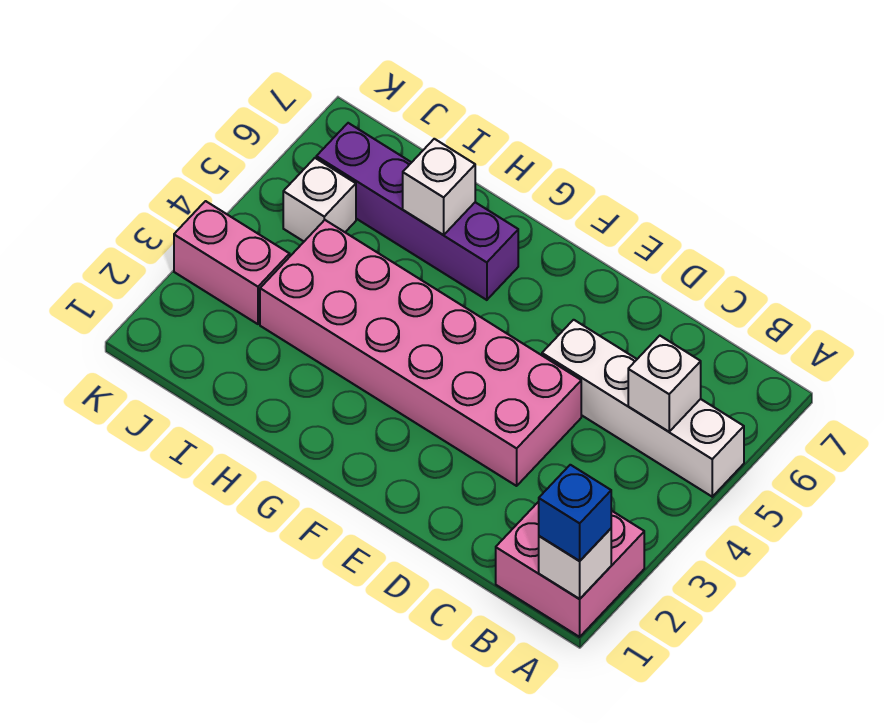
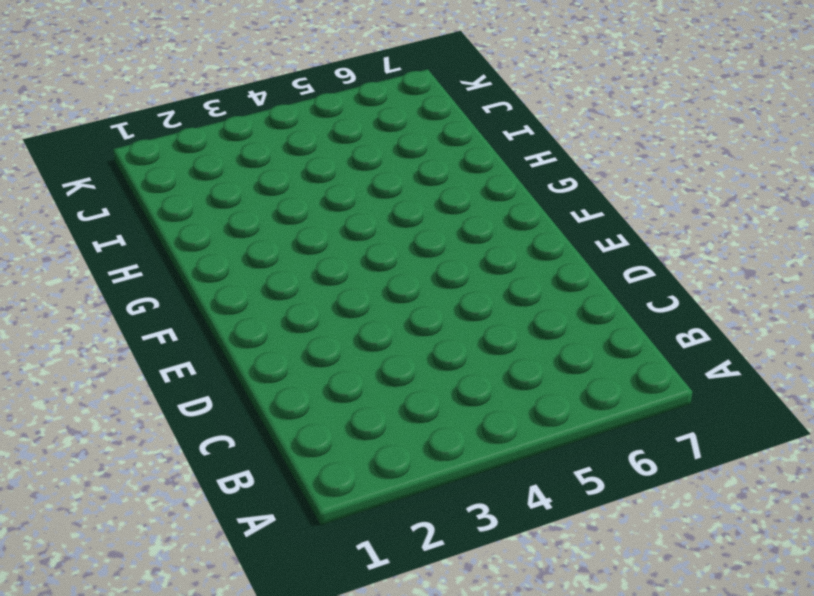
none -> pink 2x2 brick [496,502,644,637]
none -> white 1x4 brick [542,320,744,497]

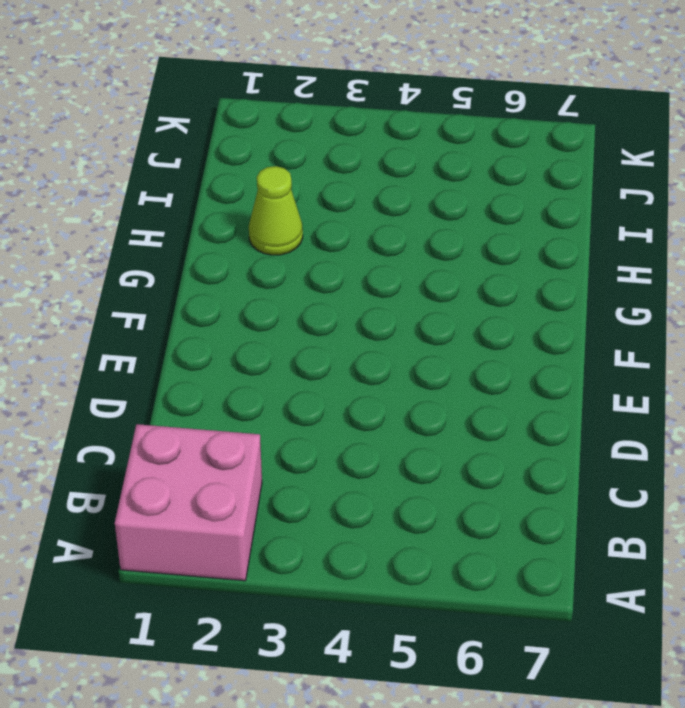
lime 1x1 cone [249,166,303,255] -> none
none -> white 1x4 brick [542,320,744,497]
none -> pink 2x6 brick [260,220,581,486]

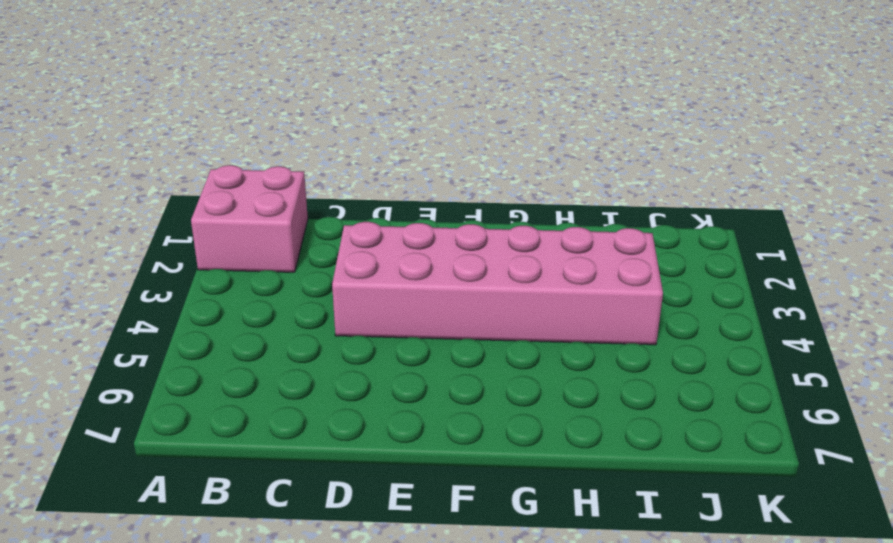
none -> white 1x4 brick [542,320,744,497]
none -> purple 1x4 brick [316,123,518,300]

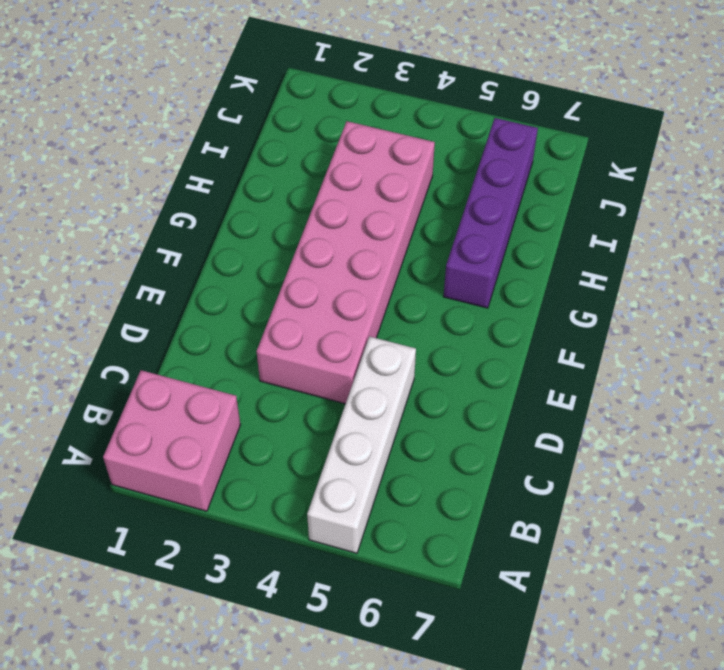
none -> pink 1x2 brick [174,201,290,324]
none -> white 1x1 brick [283,158,356,241]

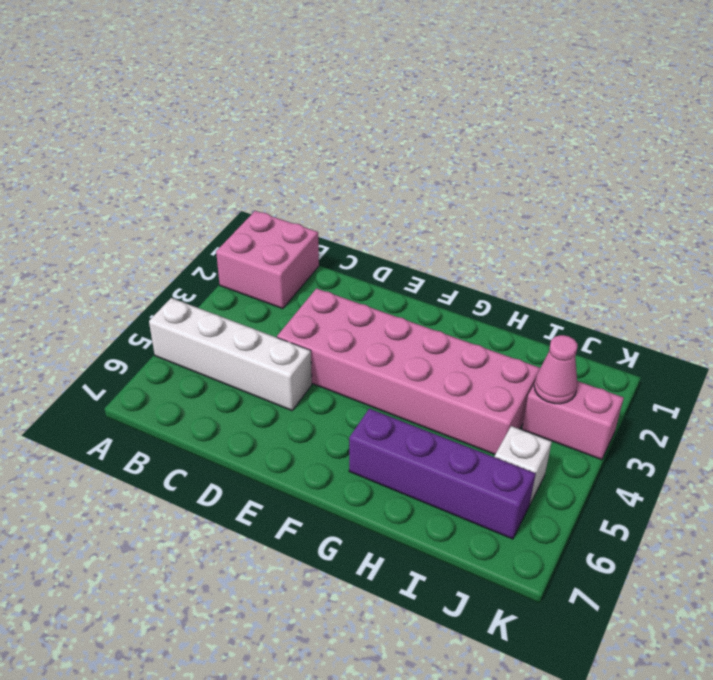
pink 1x1 cone [534,335,578,404] -> none
none -> white 1x1 brick [539,529,611,599]
none -> white 1x1 brick [628,336,701,432]

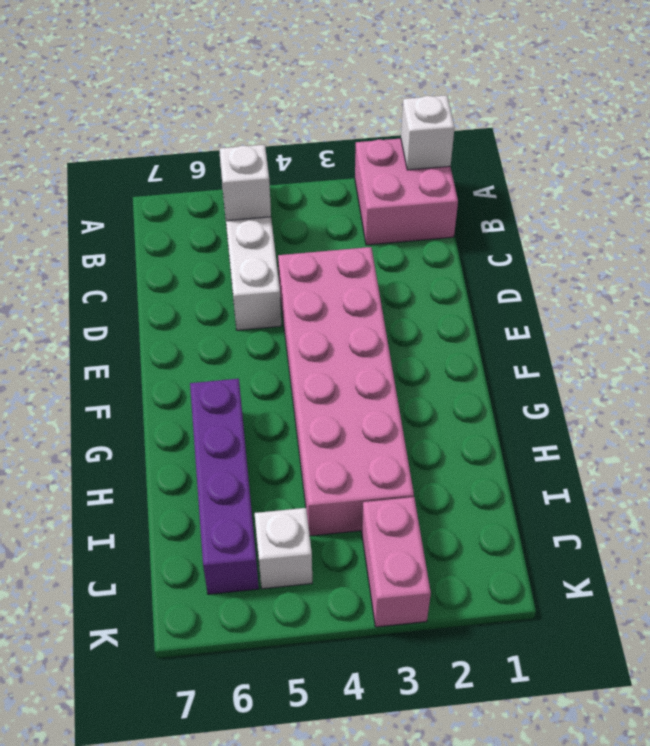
none -> white 1x1 brick [403,139,475,235]
none -> blue 1x1 brick [539,465,611,561]

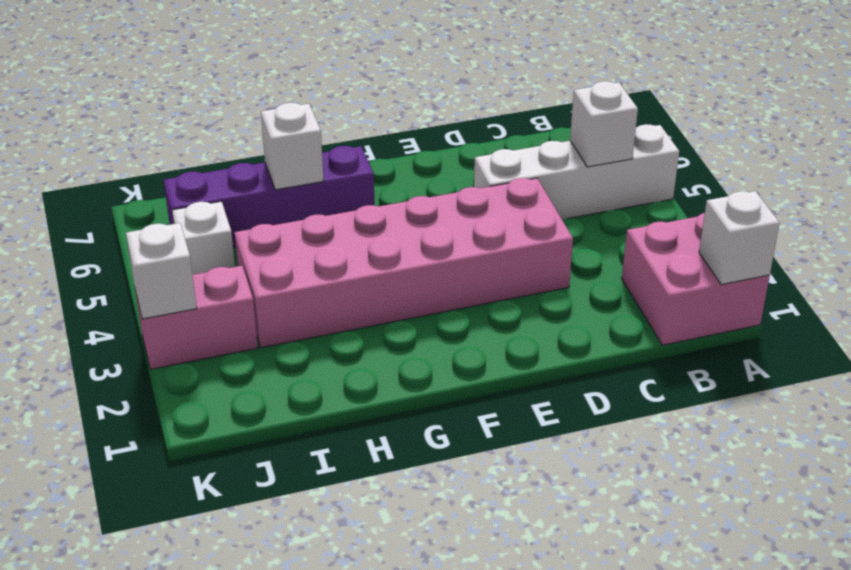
white 1x1 brick [126,223,197,319] -> none
none -> blue 1x1 brick [539,465,611,561]

